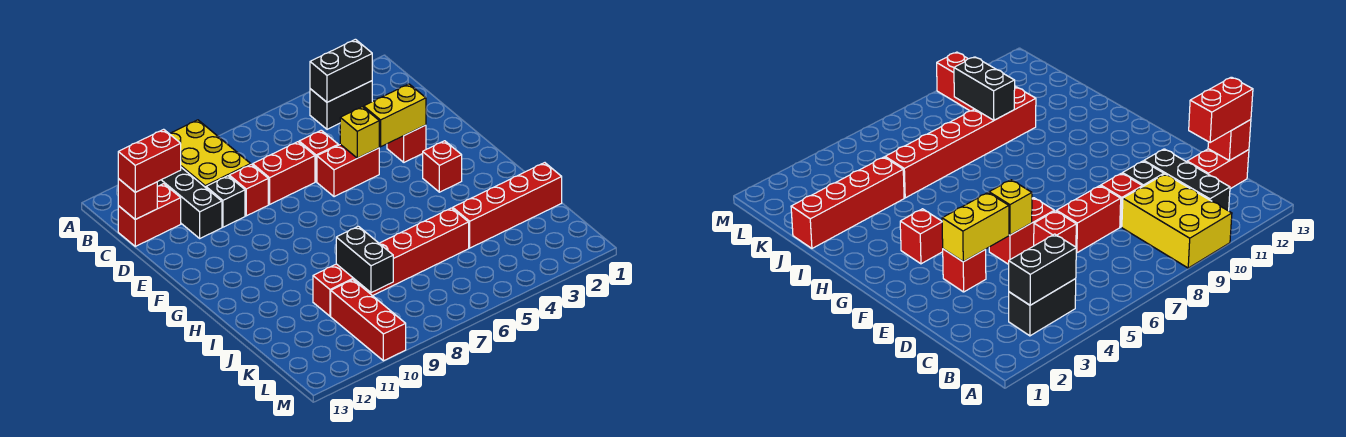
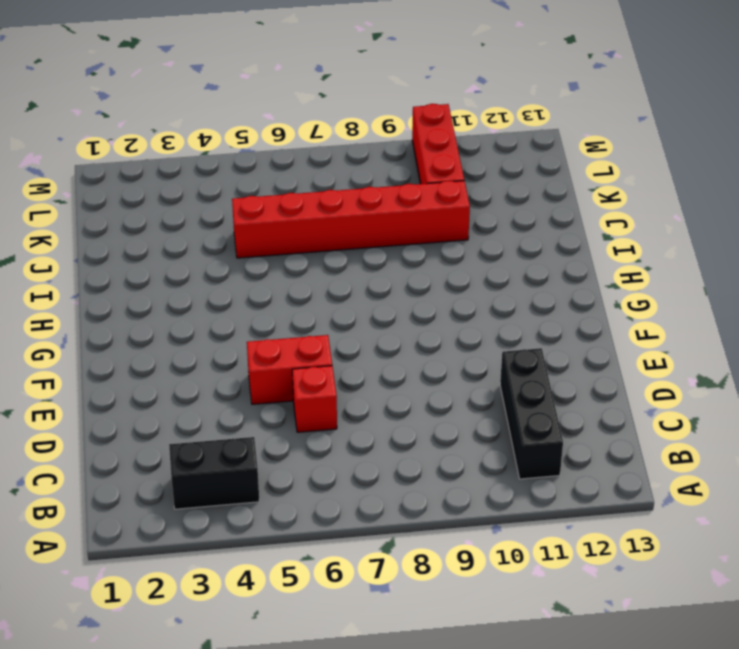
none -> yellow 2x3 brick [170,120,251,188]
none -> red 1x2 brick [118,184,181,246]
none -> red 1x2 brick [253,142,315,204]

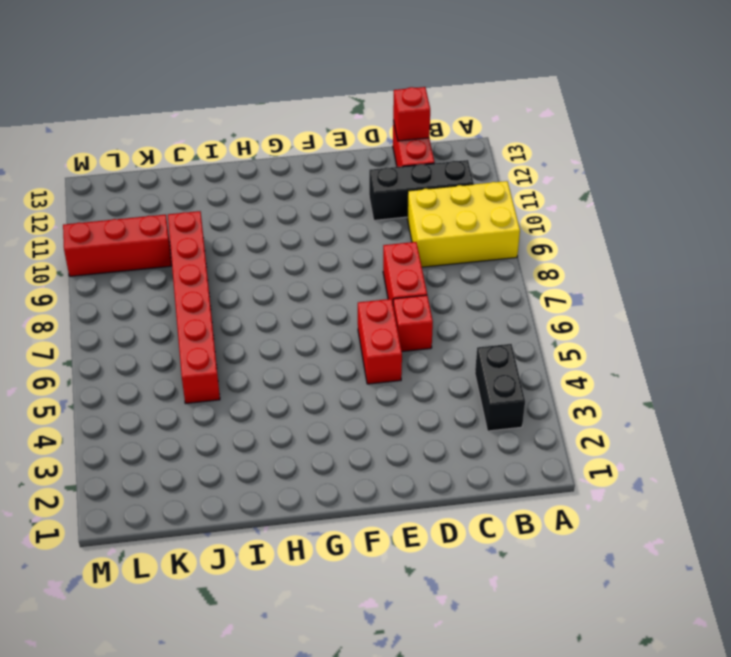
none -> red 1x1 brick [229,164,268,216]
none -> black 1x1 brick [206,176,245,227]
none -> red 1x1 brick [387,125,426,162]

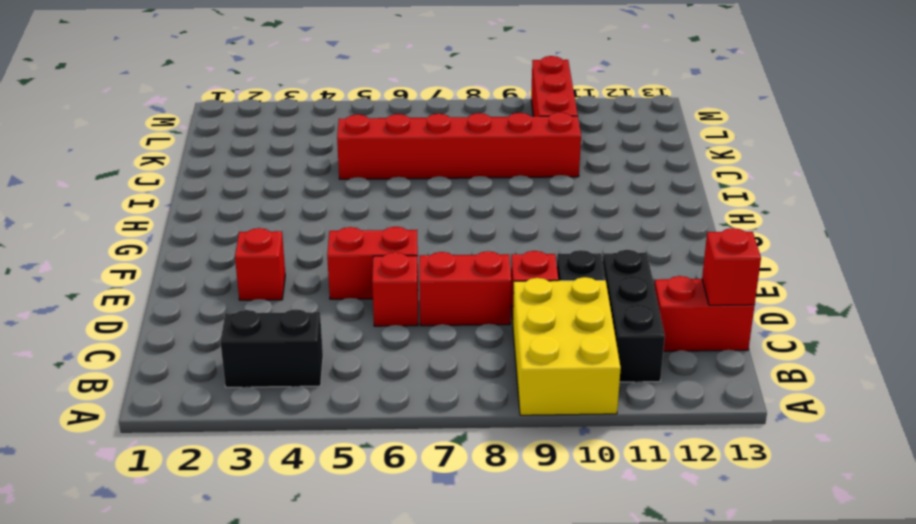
none -> red 1x1 brick [423,141,462,192]
none -> red 1x4 brick [453,163,562,248]
none -> black 1x2 brick [310,39,372,102]

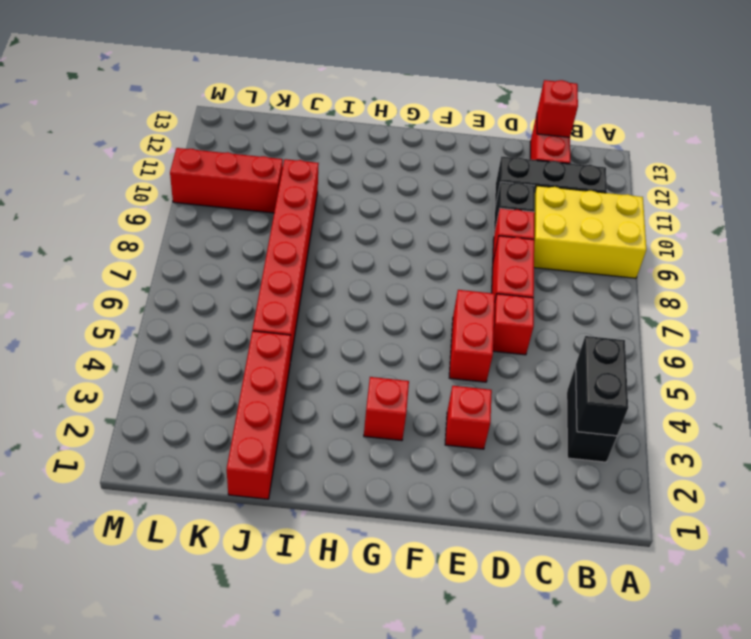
none -> yellow 1x2 brick [364,84,426,147]
none -> yellow 1x1 brick [340,107,379,158]
none -> black 1x2 brick [336,226,393,293]

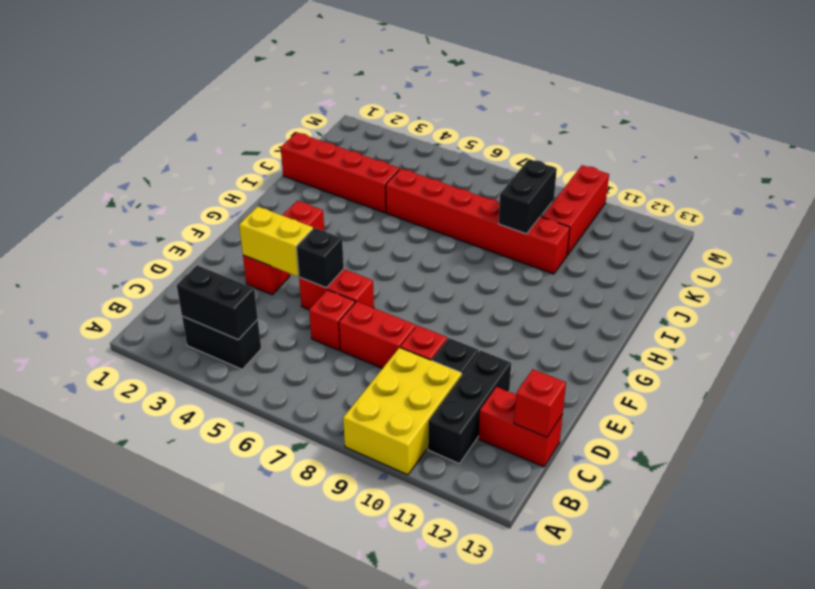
black 1x1 brick [296,228,344,288] -> yellow 1x1 brick [340,107,379,158]
none -> red 1x2 brick [118,129,181,192]

